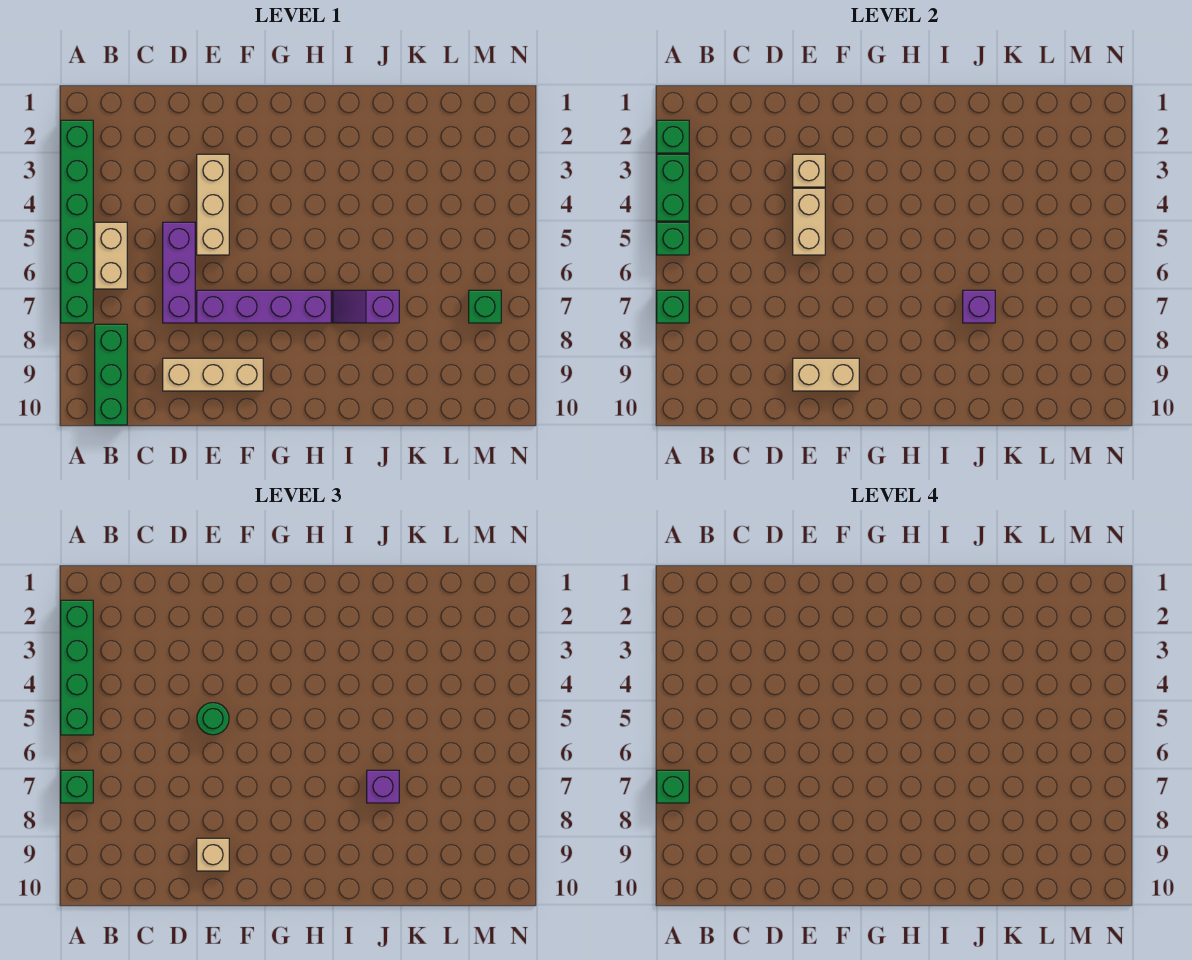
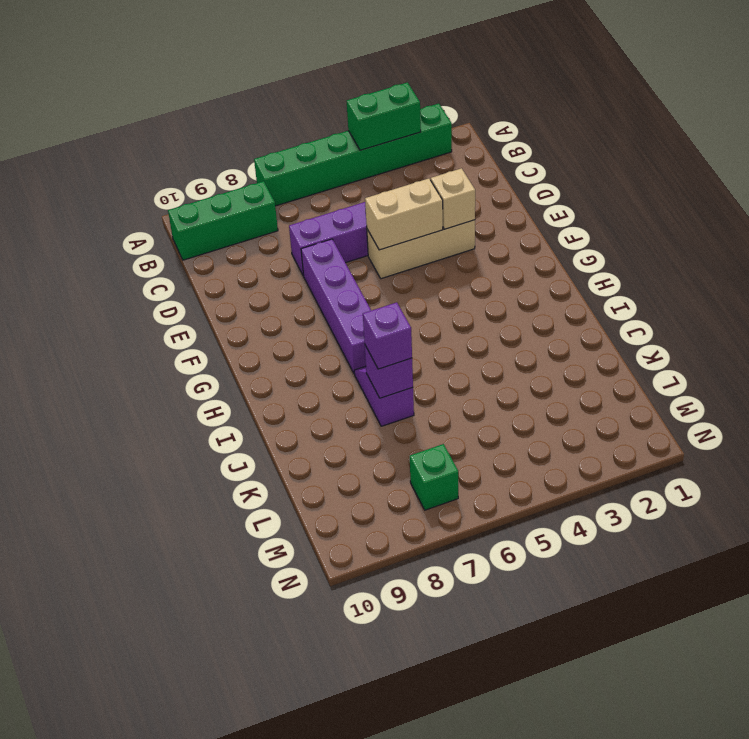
none -> tan 1x2 brick [95,222,127,289]
none -> tan 1x3 brick [163,358,263,391]
none -> green 1x1 brick [657,120,689,153]

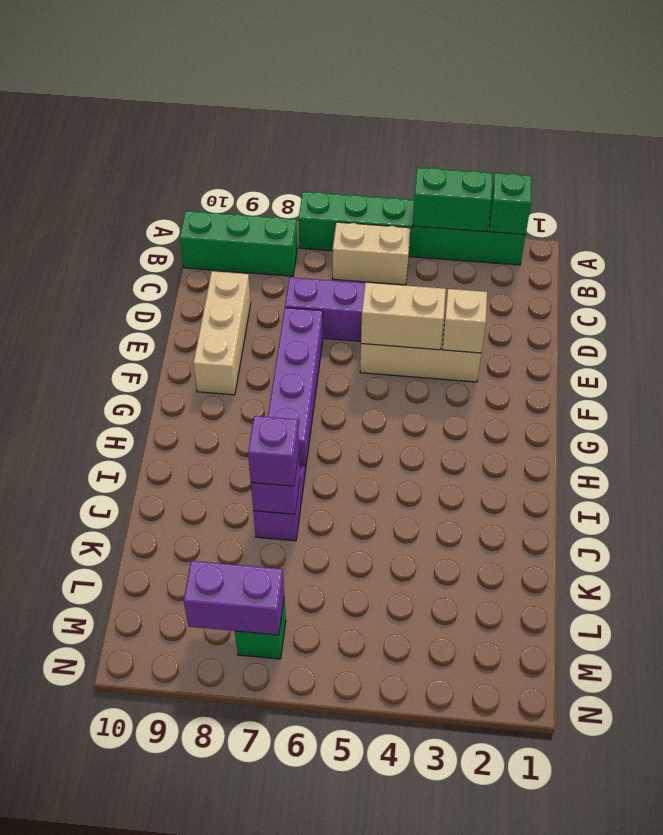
purple 1x2 brick [184,561,284,635] -> none
none -> green 1x1 brick [657,222,689,255]
none -> green 1x1 brick [657,290,689,323]
none -> tan 1x2 brick [793,358,859,391]

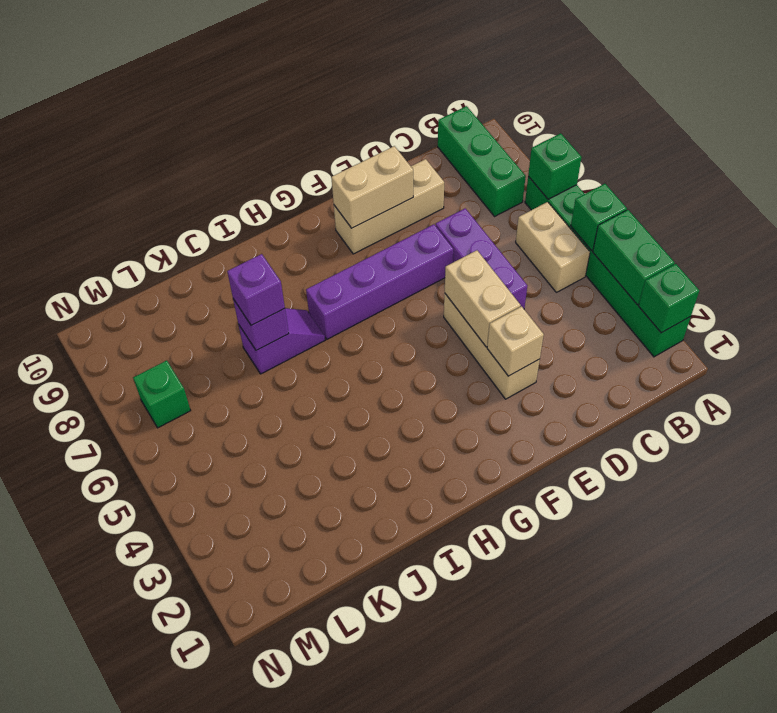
none -> green 1x4 brick [61,600,93,735]
none -> green 1x1 brick [61,770,93,803]
none -> green 1x1 round brick [197,703,229,735]

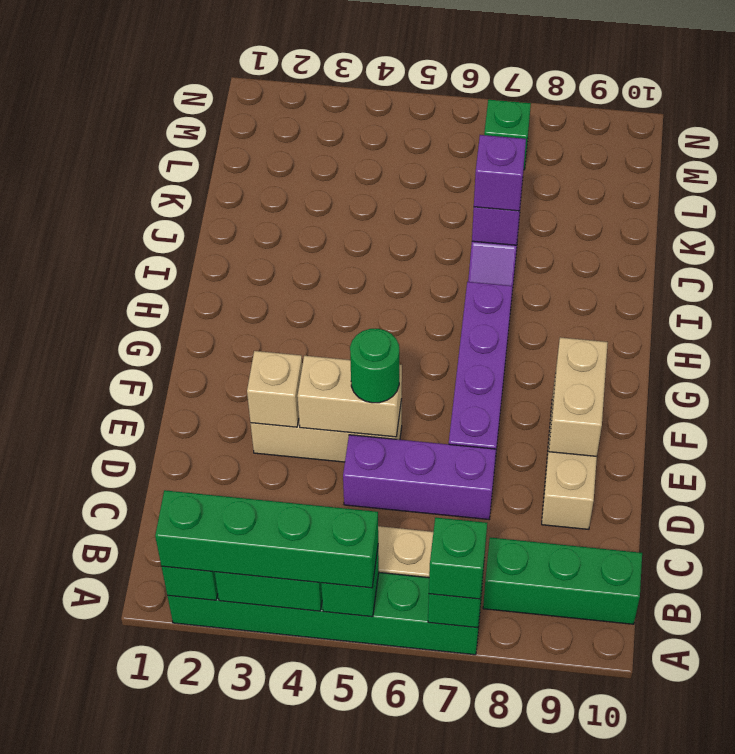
none -> tan 1x1 brick [197,838,229,871]
none -> green 1x1 brick [657,770,689,803]

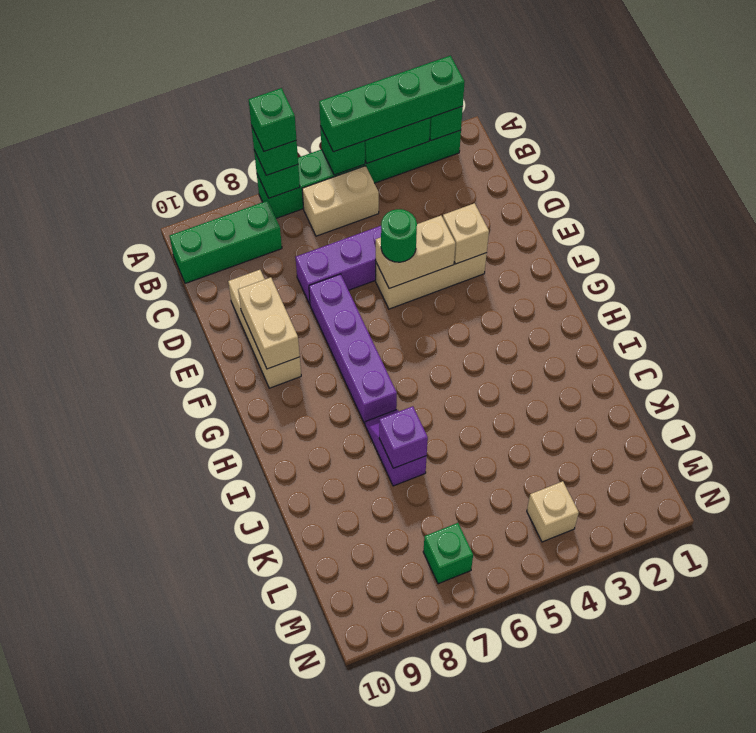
tan 1x1 brick [527,481,579,542] -> tan 1x1 brick moved to [197,838,229,871]
none -> purple 1x1 brick [367,770,399,803]

